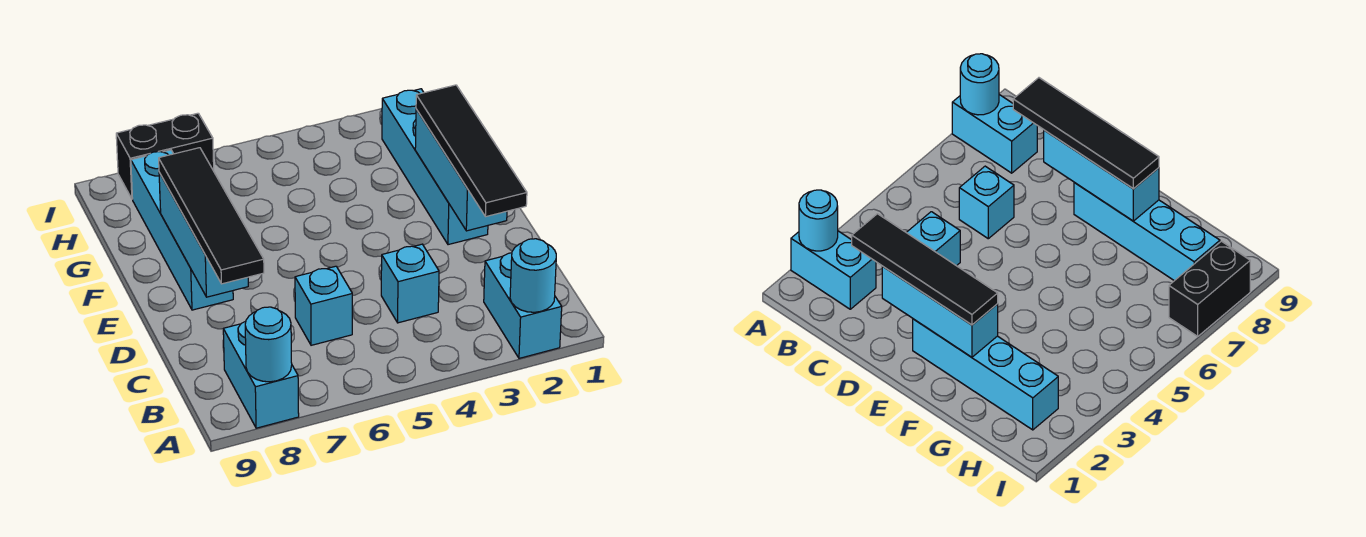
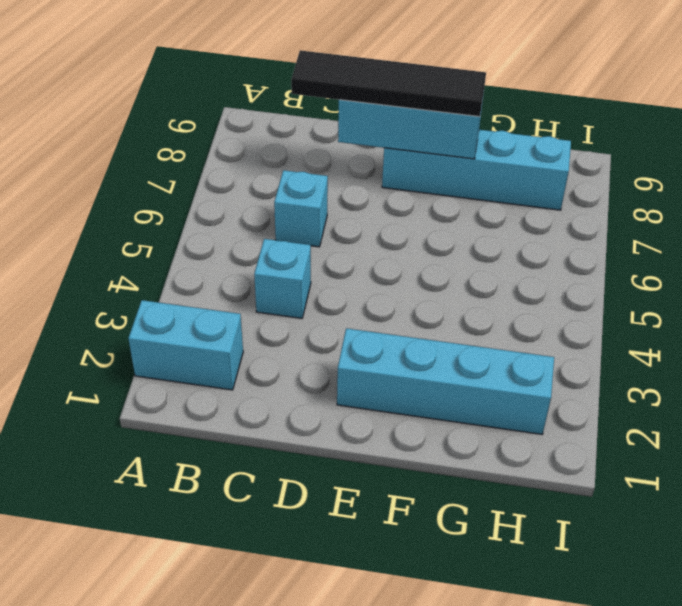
none -> cyan 1x2 brick [223,321,299,428]
none -> black 1x2 brick [116,113,214,199]
none -> cyan 1x1 round brick [510,239,556,312]

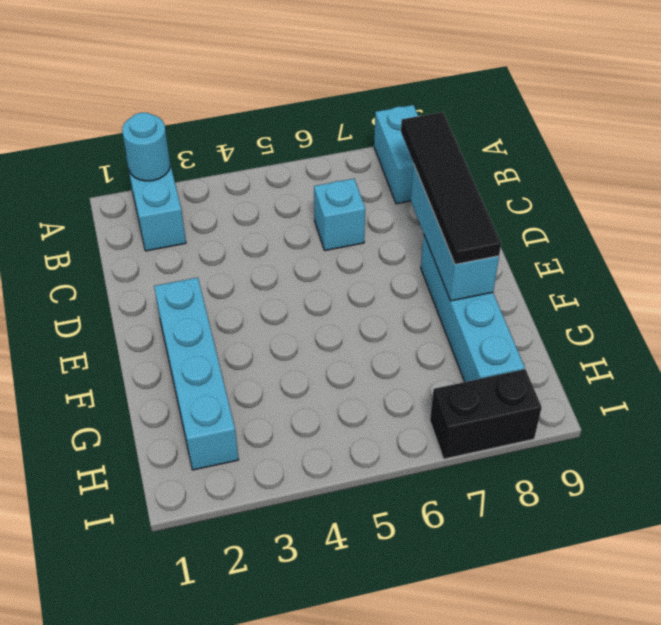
none -> cyan 1x1 brick [381,244,439,323]
none -> cyan 1x1 round brick [245,307,292,382]
none -> cyan 1x3 brick [415,109,507,231]

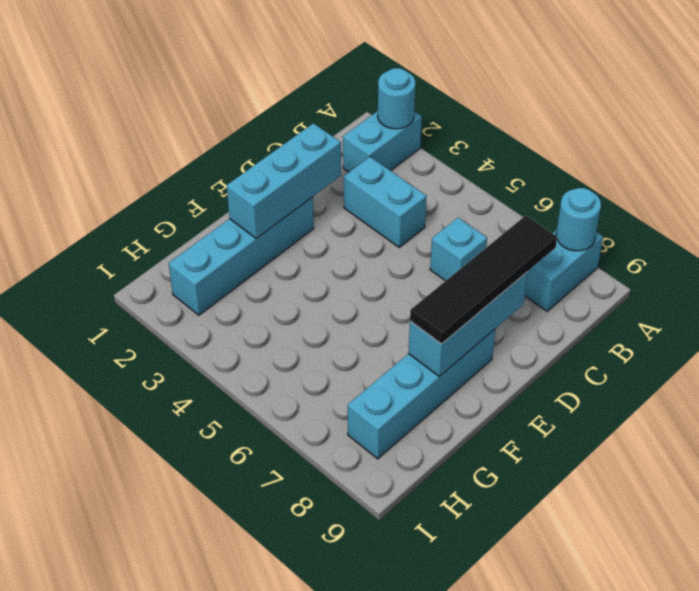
cyan 1x2 brick [344,157,427,247] -> cyan 1x1 brick [381,244,439,323]
none -> black 1x2 brick [116,113,214,199]
none -> black 1x4 tile [416,85,527,217]

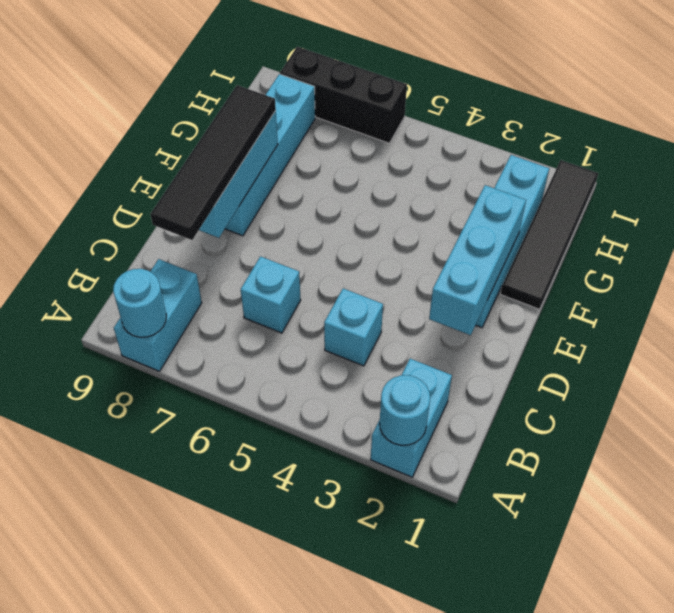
black 1x4 tile [500,160,598,309] -> black 1x4 tile moved to [416,85,527,217]
black 1x3 brick [280,47,407,143] -> black 1x2 brick [116,113,214,199]

